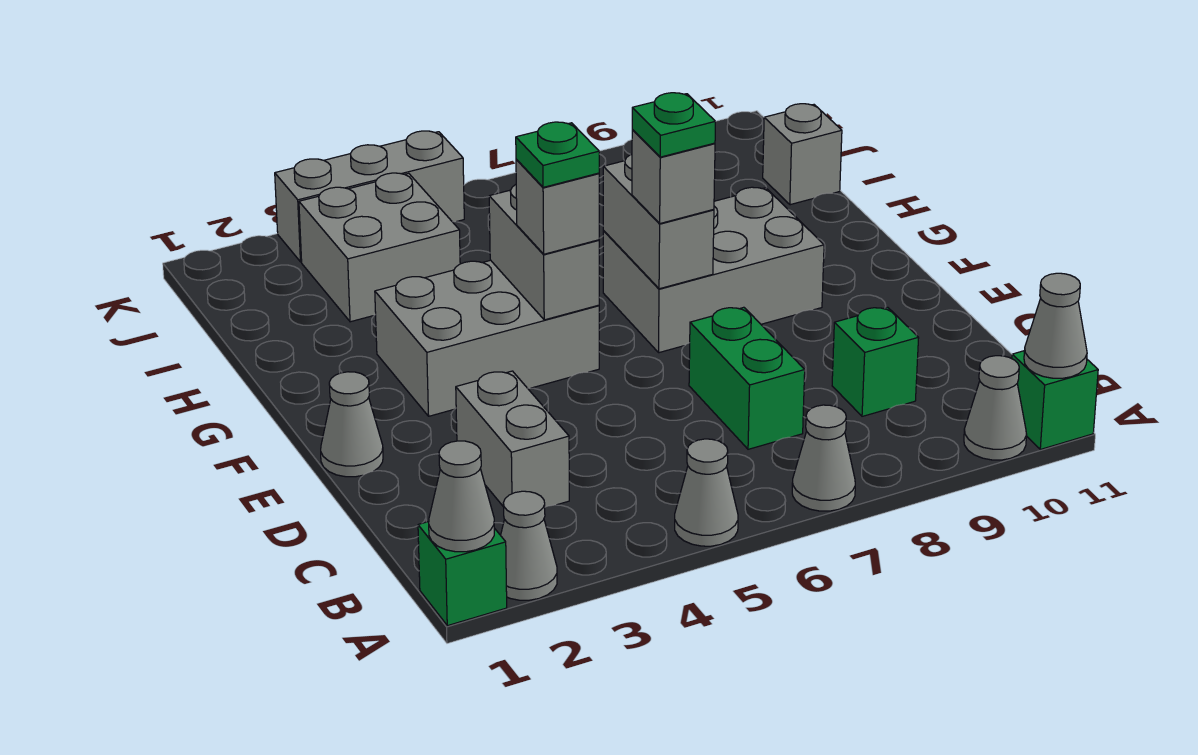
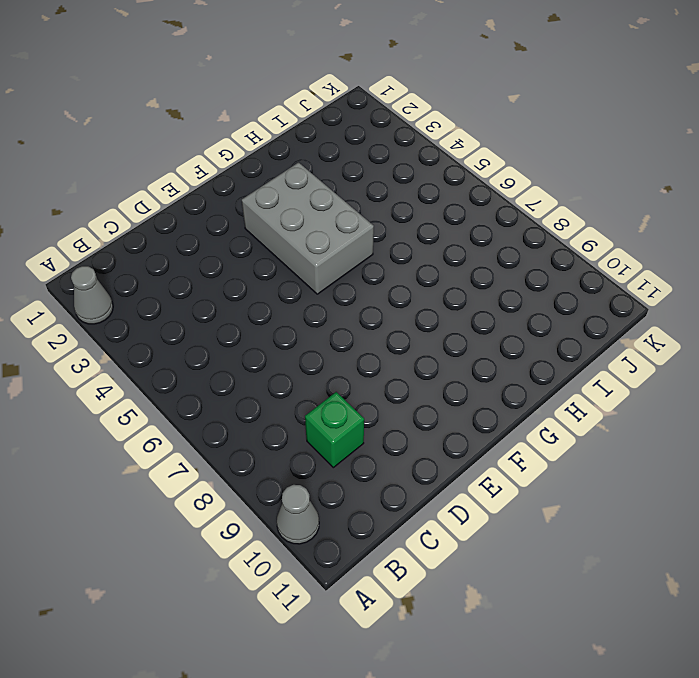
none -> green 1x1 brick [418,522,507,626]
none -> grey 1x1 cone [675,439,738,546]
none -> grey 1x1 cone [792,405,855,511]

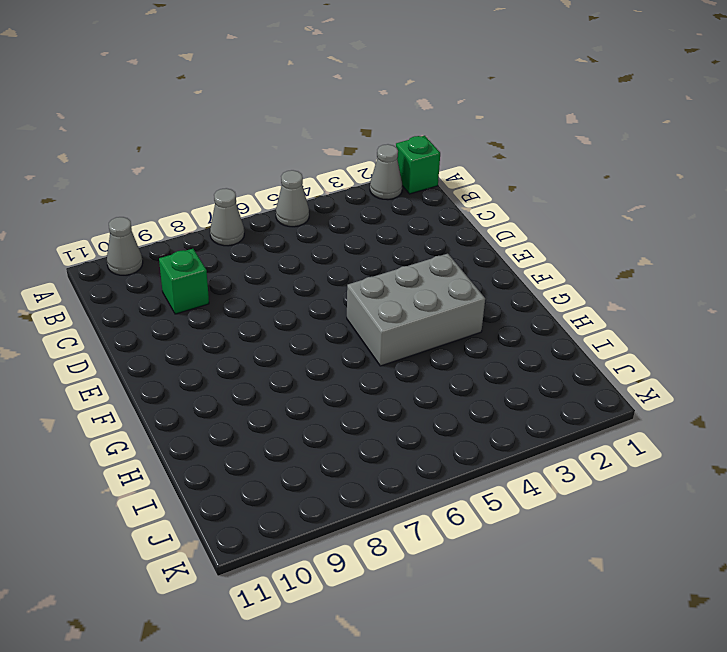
none -> green 1x1 brick [1012,351,1098,449]
none -> grey 1x2 brick [456,371,569,507]
none -> green 1x2 brick [689,307,805,449]

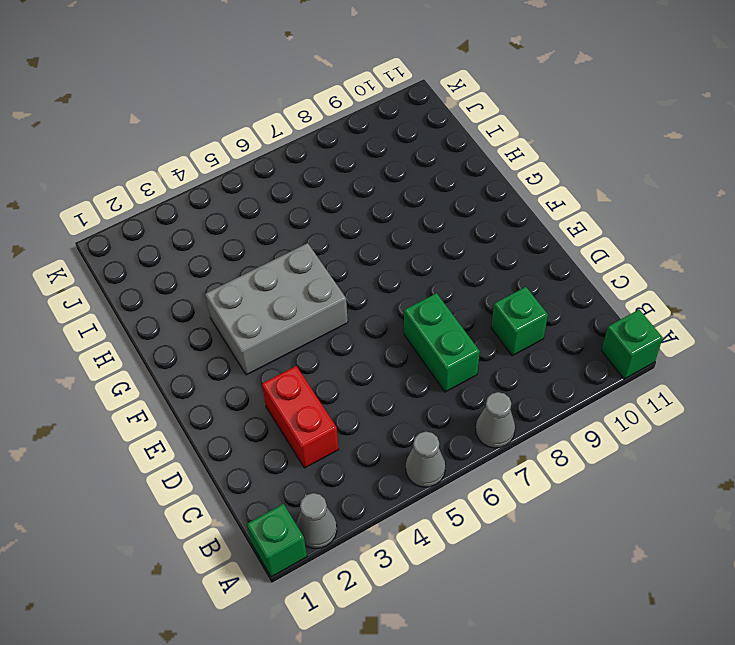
red 1x2 brick [262,366,339,468] -> grey 1x2 brick [456,371,569,507]
none -> grey 1x1 cone [964,356,1027,460]
none -> grey 1x1 cone [321,372,383,477]
none -> grey 2x3 brick [603,187,824,353]

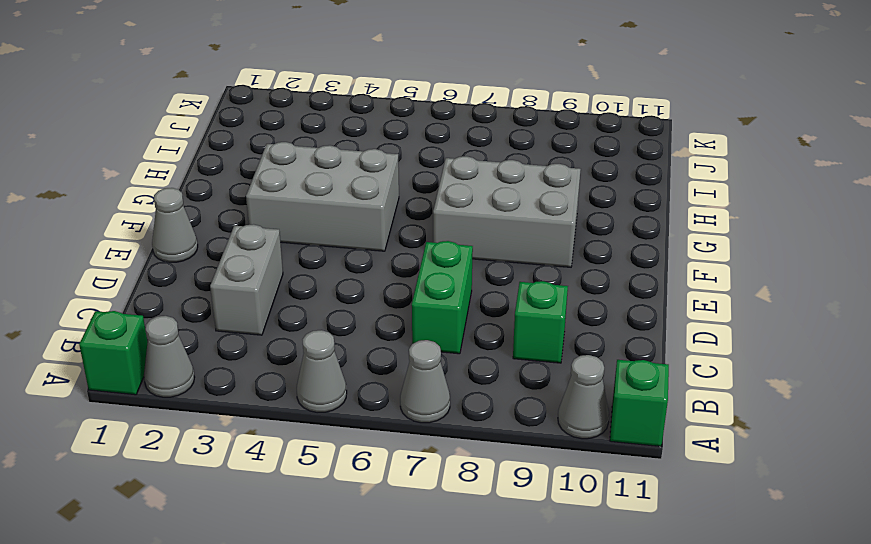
none -> grey 2x2 brick [299,173,460,322]
none -> grey 1x1 brick [763,104,842,205]
none -> grey 1x3 brick [275,131,464,262]

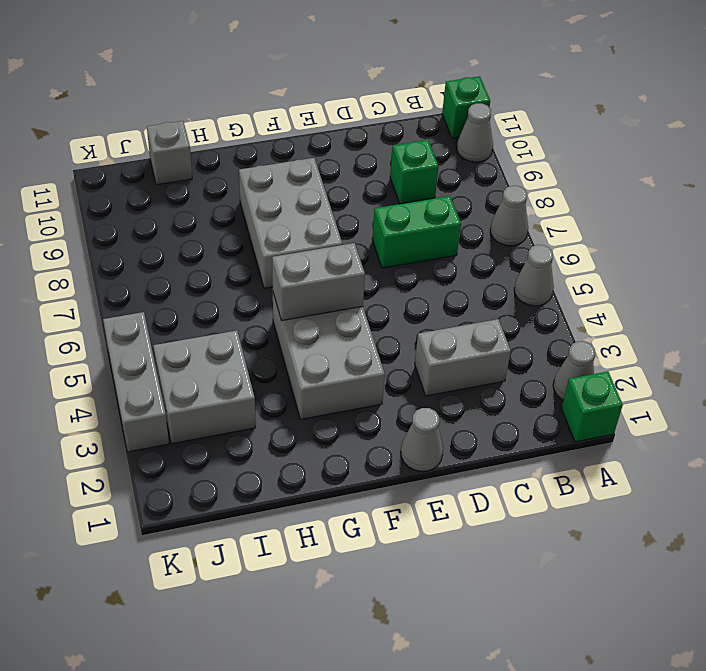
none -> grey 1x1 cone [429,441,494,552]
none -> grey 1x1 cone [1024,273,1087,378]
none -> grey 1x2 brick [603,154,714,289]

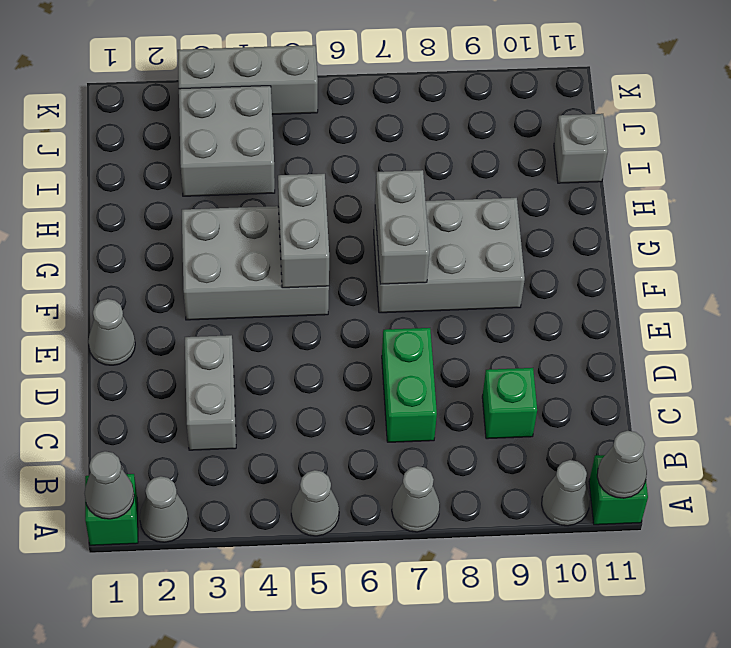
none -> grey 1x1 brick [516,159,599,254]
none -> grey 1x1 brick [632,130,715,223]
none -> green 1x1 plate [516,122,599,187]

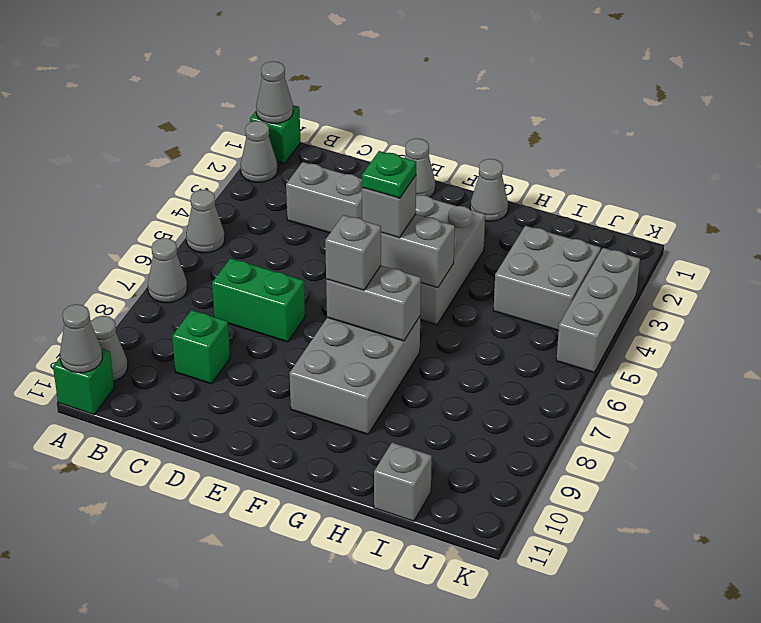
grey 1x1 cone [470,159,508,221] -> none
none -> green 1x1 plate [632,93,715,157]

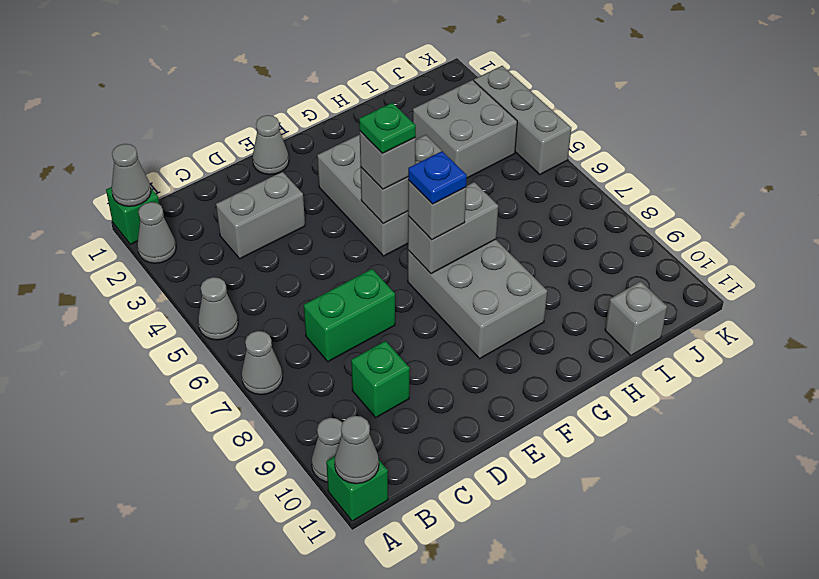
blue 1x1 plate [408,151,467,204] -> green 1x1 plate [632,93,715,157]

